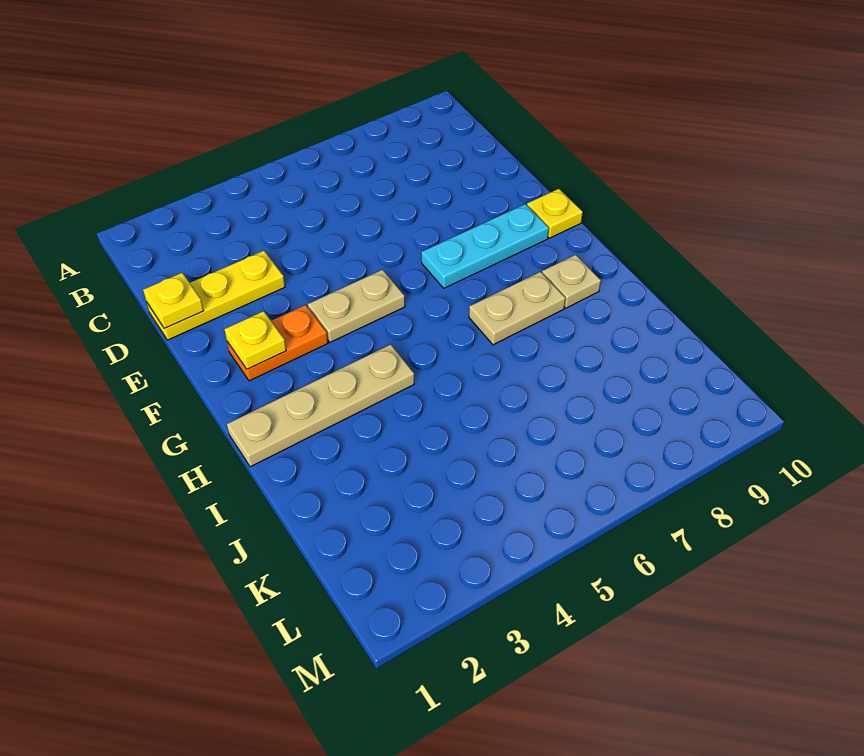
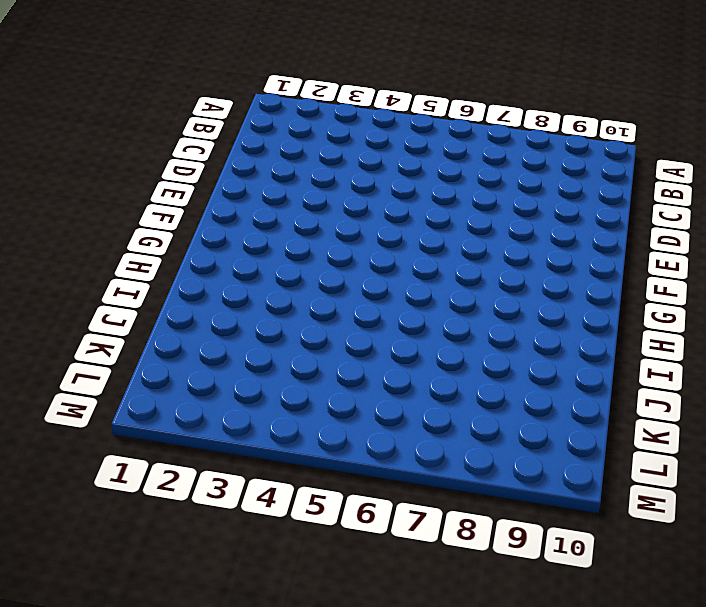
none -> yellow 1x3 plate [147,251,285,340]
none -> orange 1x2 plate [227,305,328,381]

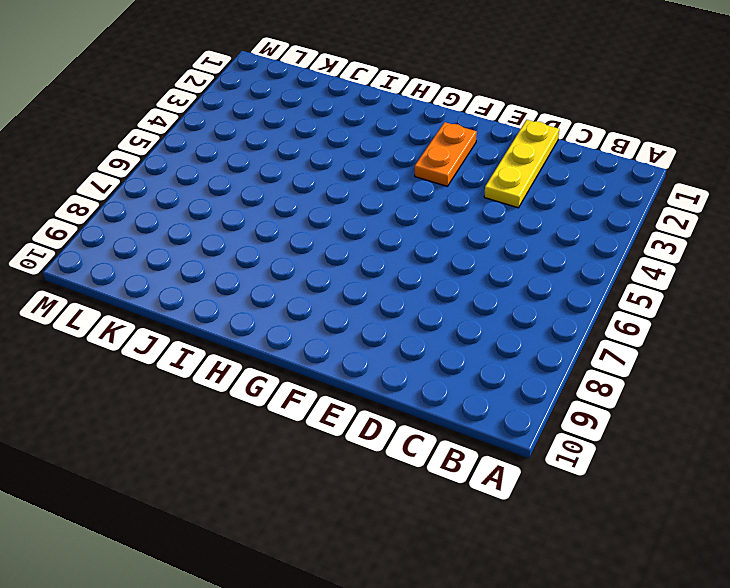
none -> tan 1x2 plate [308,270,405,342]
none -> cyan 1x3 plate [421,204,549,288]

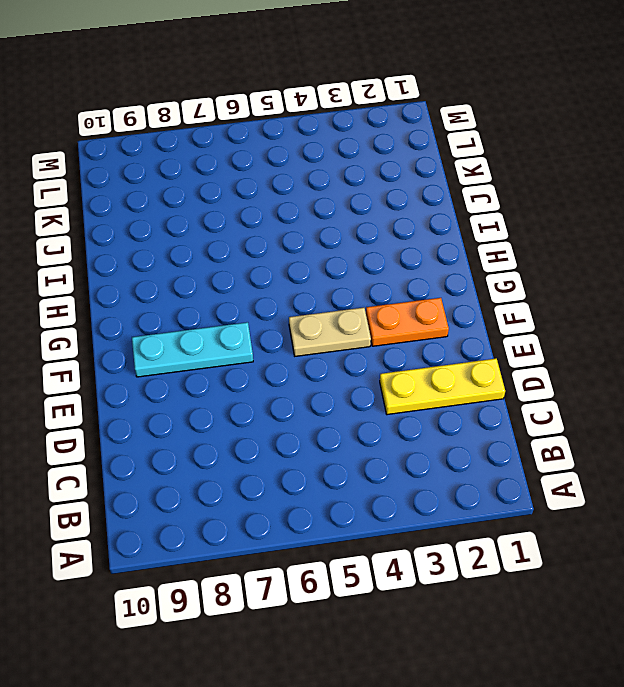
none -> yellow 1x1 plate [527,189,583,238]
none -> tan 1x4 plate [227,344,414,467]

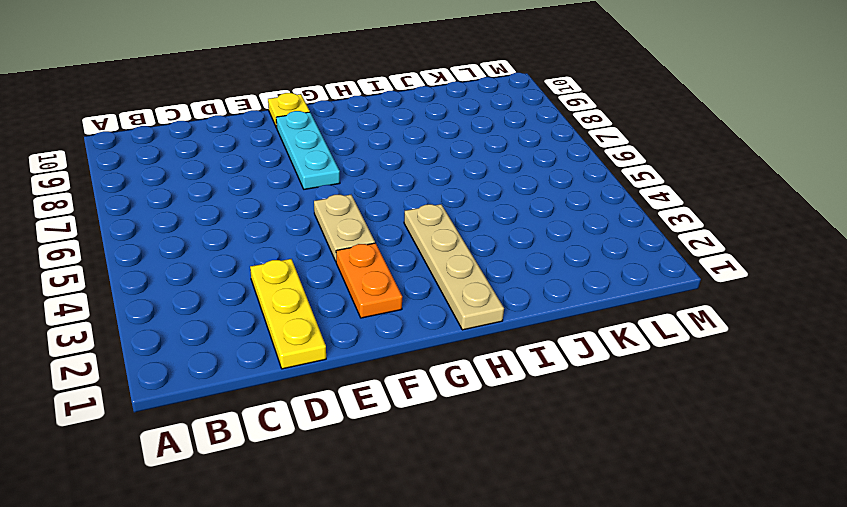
none -> tan 1x2 plate [469,272,565,345]
none -> tan 1x1 plate [542,255,601,308]

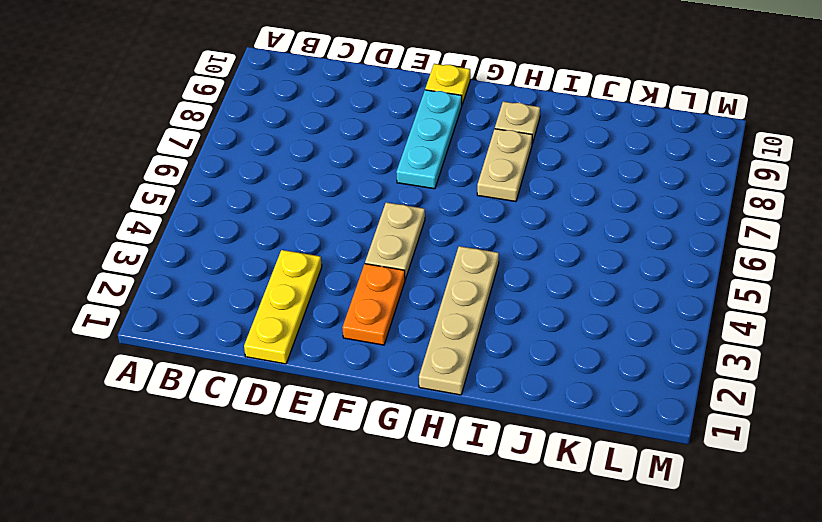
none -> yellow 1x1 plate [143,273,204,328]
none -> yellow 1x1 plate [224,311,286,369]

